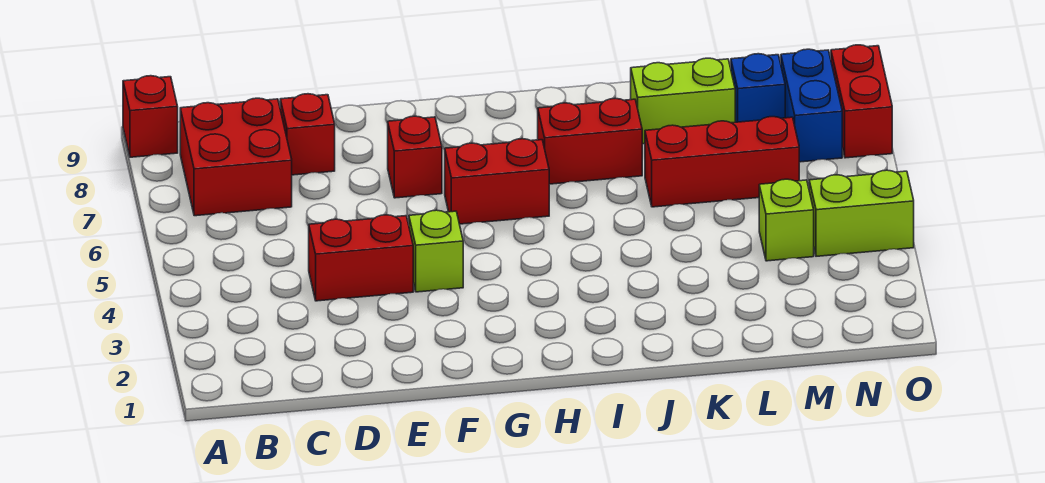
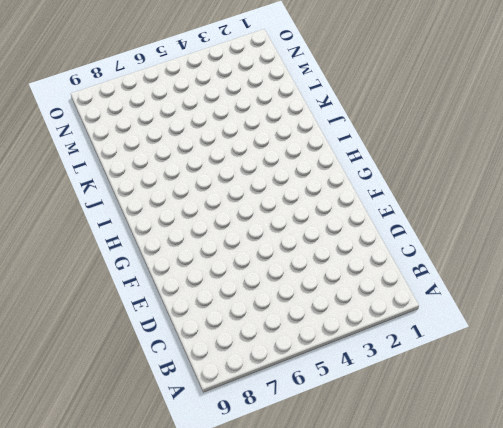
none -> red 1x1 brick [123,76,178,157]
none -> red 2x2 brick [180,98,292,216]
none -> red 1x2 brick [309,215,413,301]

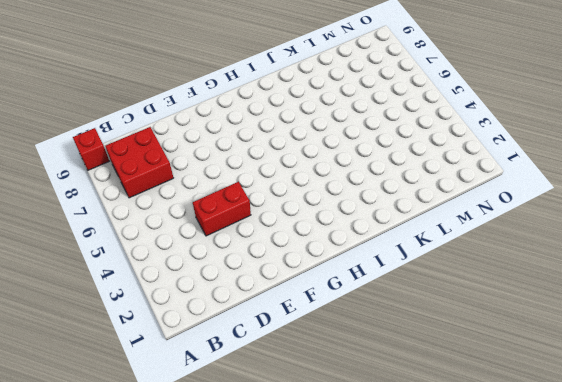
none -> red 1x1 brick [280,94,335,175]
none -> lime 1x1 brick [409,210,463,292]
none -> red 1x1 brick [388,116,442,198]

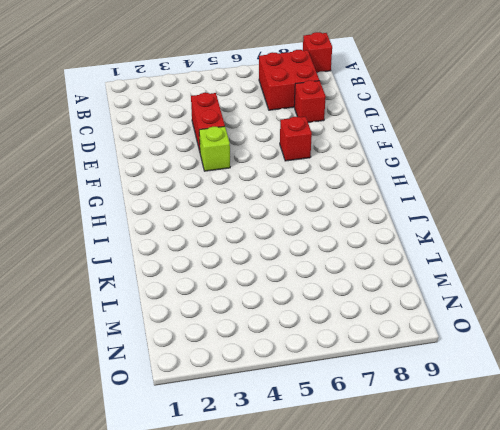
none -> red 1x2 brick [445,139,549,224]
none -> red 1x2 brick [538,98,642,184]
none -> red 1x3 brick [645,117,799,207]

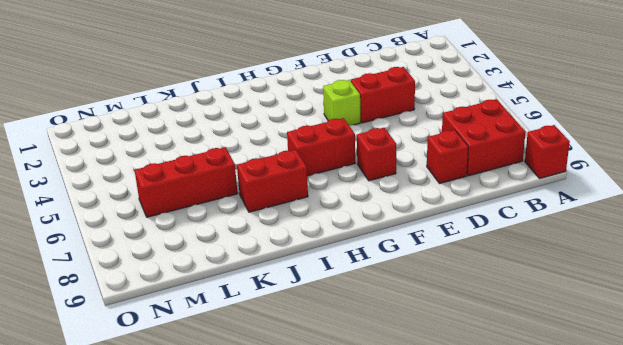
none -> lime 1x2 brick [631,58,735,144]
none -> lime 1x1 brick [759,179,814,261]
none -> blue 1x1 brick [731,54,785,122]

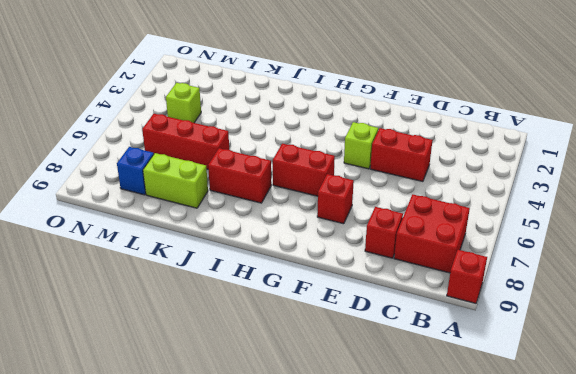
none -> lime 1x2 brick [809,170,914,256]
none -> blue 1x2 brick [781,49,842,162]
none -> red 1x2 brick [831,45,892,158]

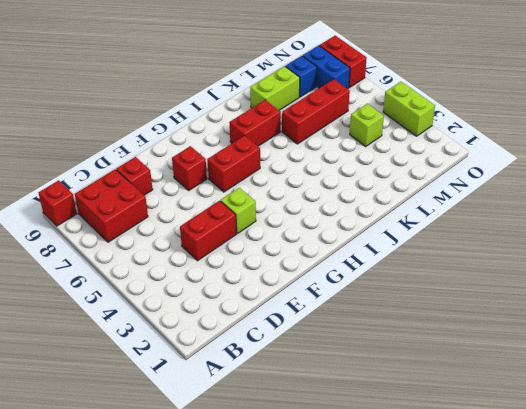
lime 1x2 brick [383,82,435,136] -> lime 1x2 brick turned to [809,170,914,256]

